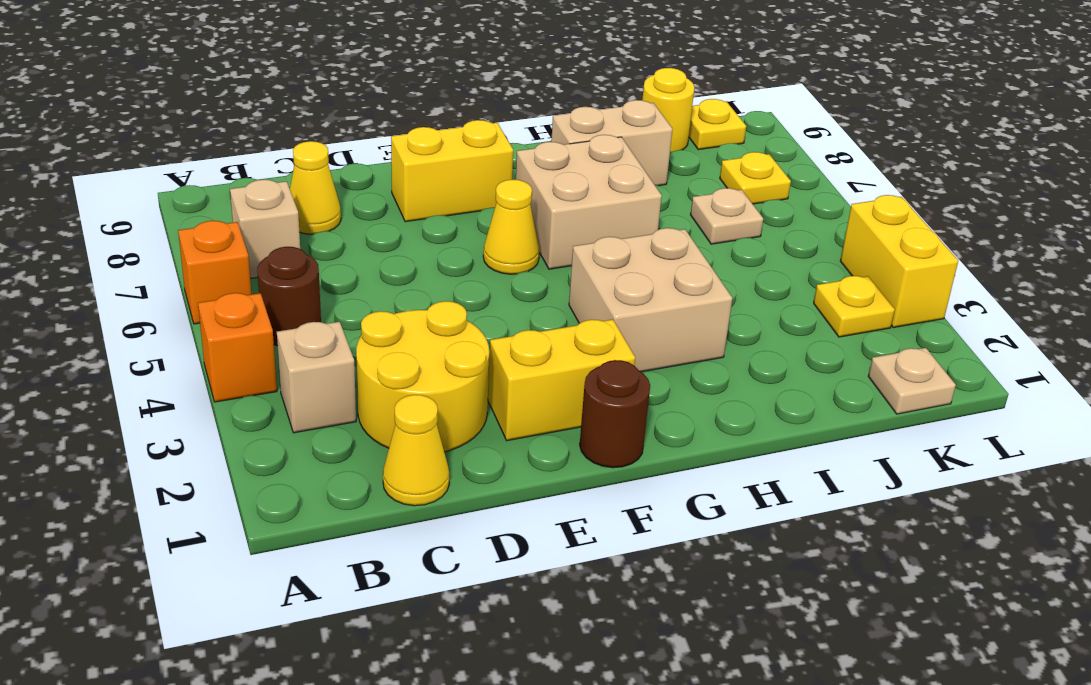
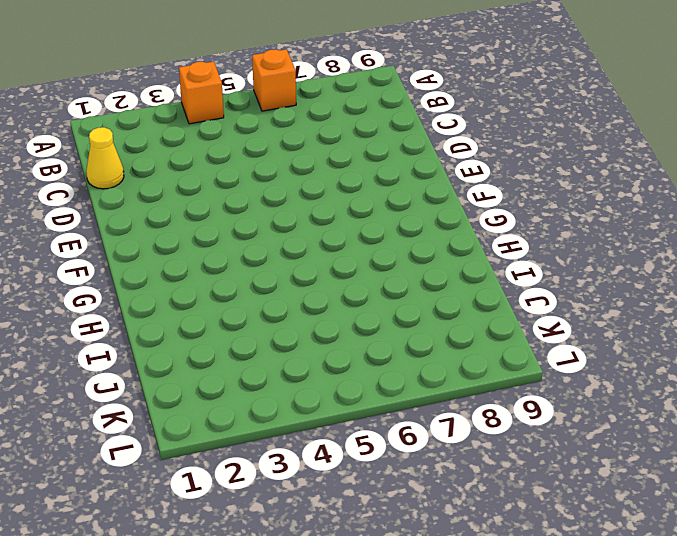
none -> tan 1x1 brick [277,322,356,433]
none -> brown 1x1 round brick [257,247,321,346]
none -> tan 1x1 brick [230,180,300,279]

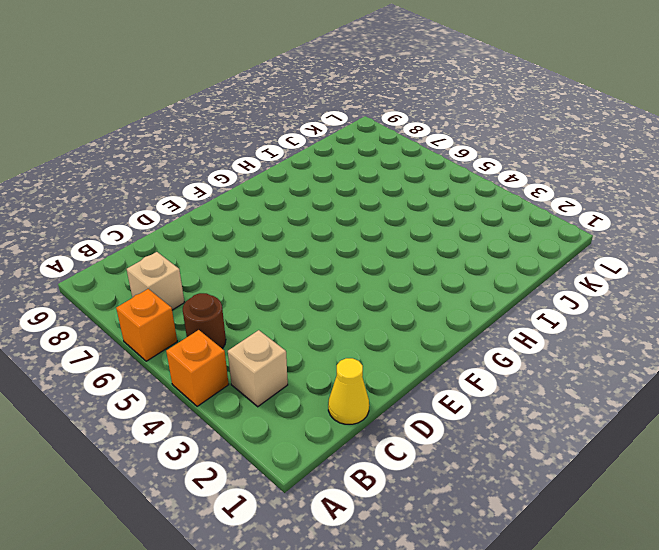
none -> yellow 2x2 round brick [356,301,489,452]
none -> yellow 1x1 cone [290,141,341,234]
none -> yellow 1x2 brick [488,320,635,441]

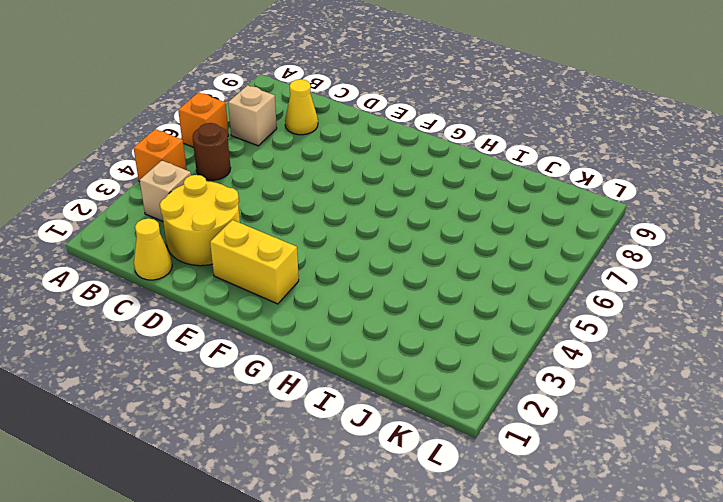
none -> yellow 1x2 brick [391,120,513,222]
none -> brown 1x1 round brick [580,360,650,468]
none -> yellow 1x1 cone [483,180,539,274]

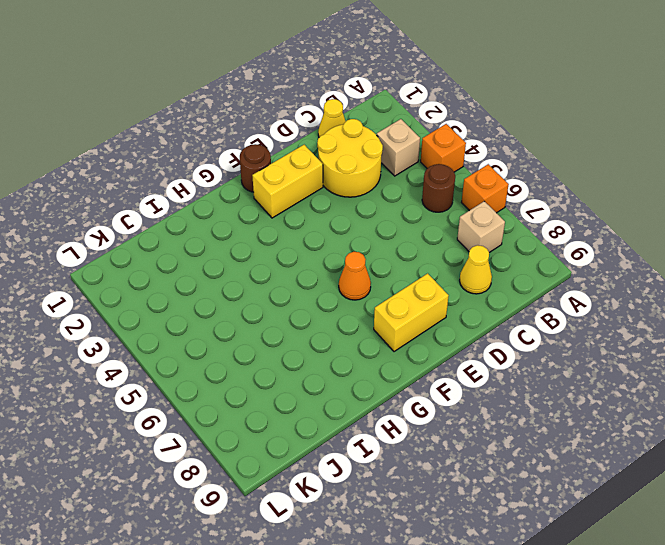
orange 1x1 cone [339,252,371,300] -> yellow 1x1 cone [483,180,539,274]
none -> tan 2x2 brick [569,228,732,372]
none -> tan 2x2 brick [516,135,662,269]
none -> tan 1x2 brick [551,100,673,186]

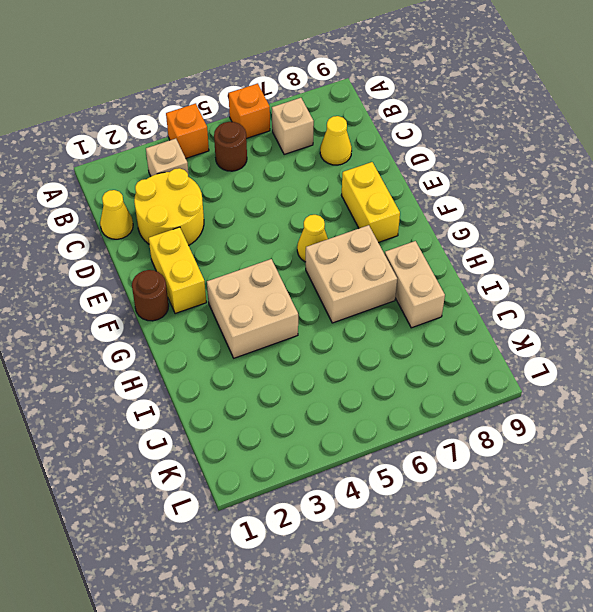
none -> tan 1x1 plate [691,188,763,244]
none -> yellow 1x1 round brick [642,68,694,153]
none -> tan 1x1 plate [868,348,956,414]

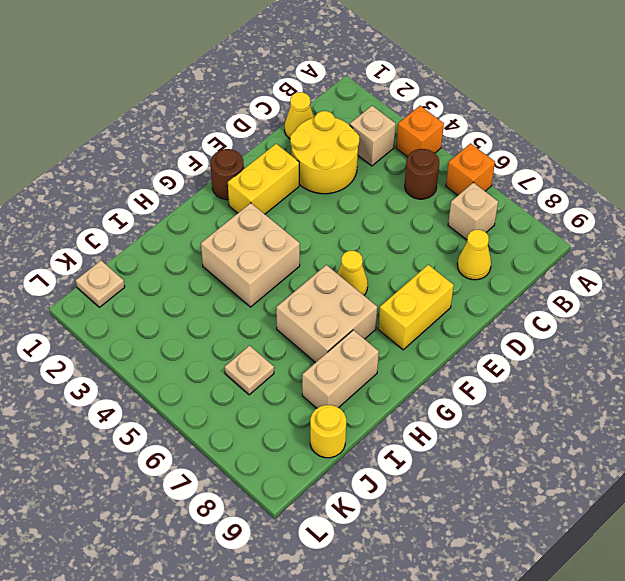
none -> yellow 1x1 plate [814,276,895,337]
none -> yellow 1x1 plate [720,152,791,204]
none -> yellow 1x1 plate [689,99,746,150]

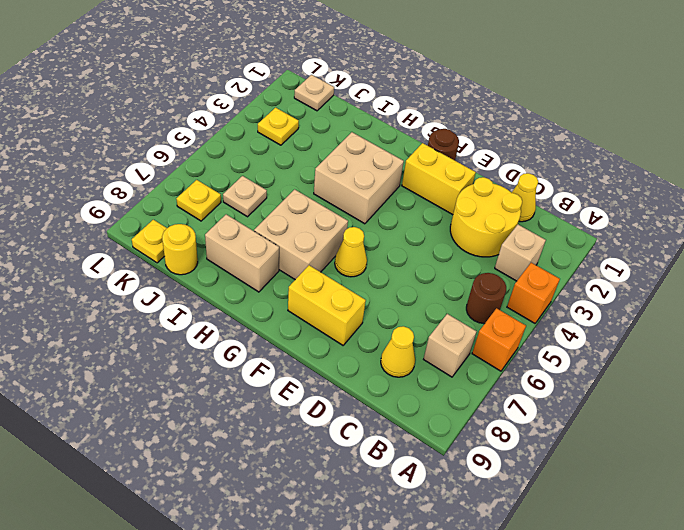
none -> yellow 1x2 brick [841,195,958,328]

